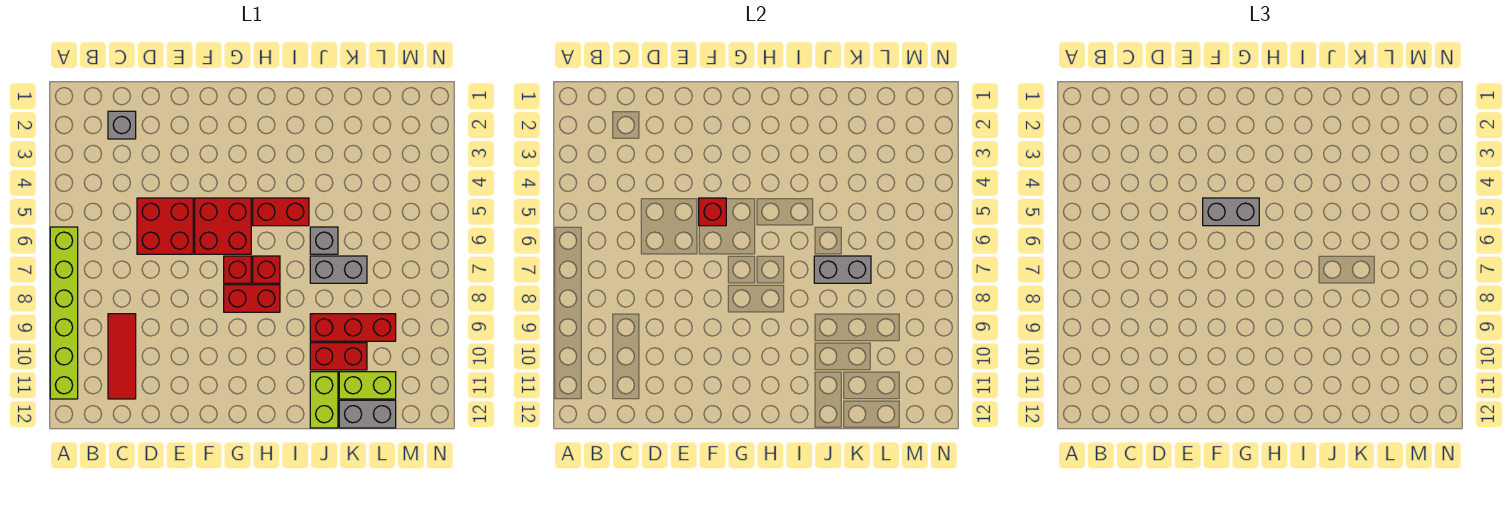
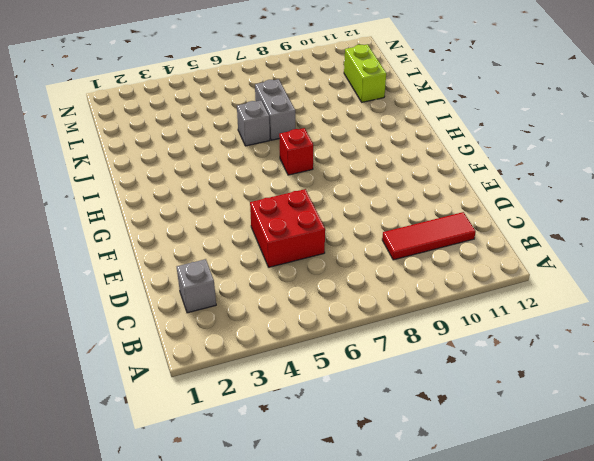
none -> lime 1x6 brick [50,227,78,399]
none -> red 2x2 brick [195,198,251,254]
none -> red 1x1 brick [224,256,251,283]

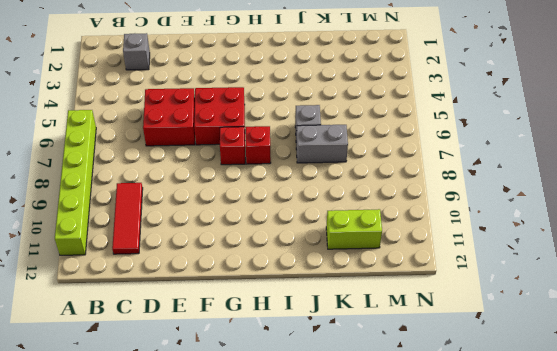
none -> red 1x2 brick [224,285,280,312]
none -> red 1x2 brick [253,198,309,226]
none -> red 1x3 brick [310,314,396,341]

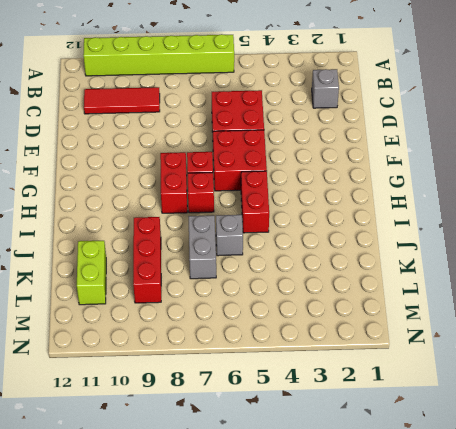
none -> red 1x2 brick [310,343,367,370]
none -> lime 1x2 brick [310,372,338,428]
none -> grey 1x2 brick [339,400,396,428]

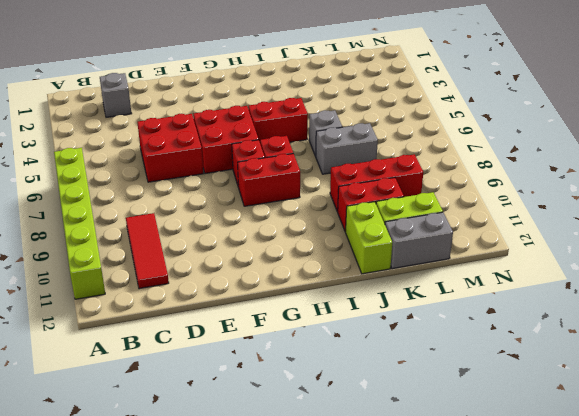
none -> red 1x1 brick [699,198,726,226]
none -> grey 1x2 brick [814,256,871,283]
none -> grey 1x2 brick [1203,198,1259,226]

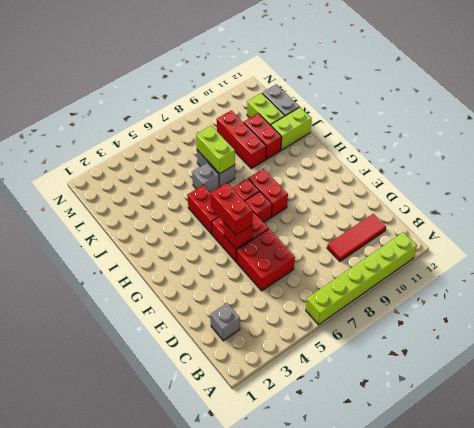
red 1x2 brick [210,183,253,235] -> grey 1x2 brick [1203,198,1259,226]
lime 1x2 brick [196,126,235,174] -> grey 1x2 brick [814,256,871,283]

